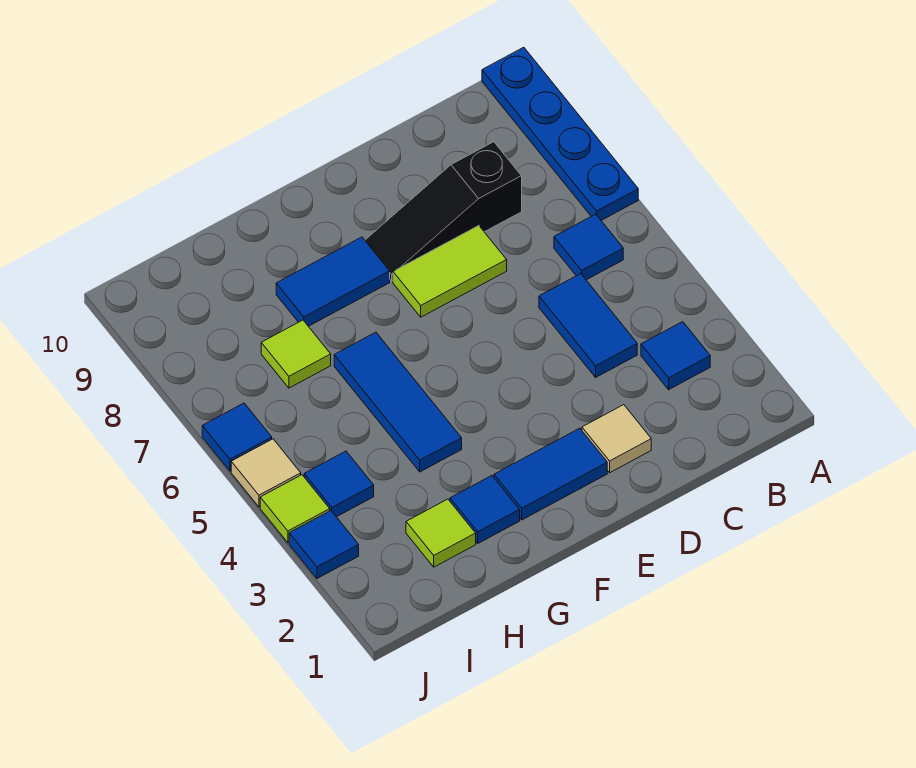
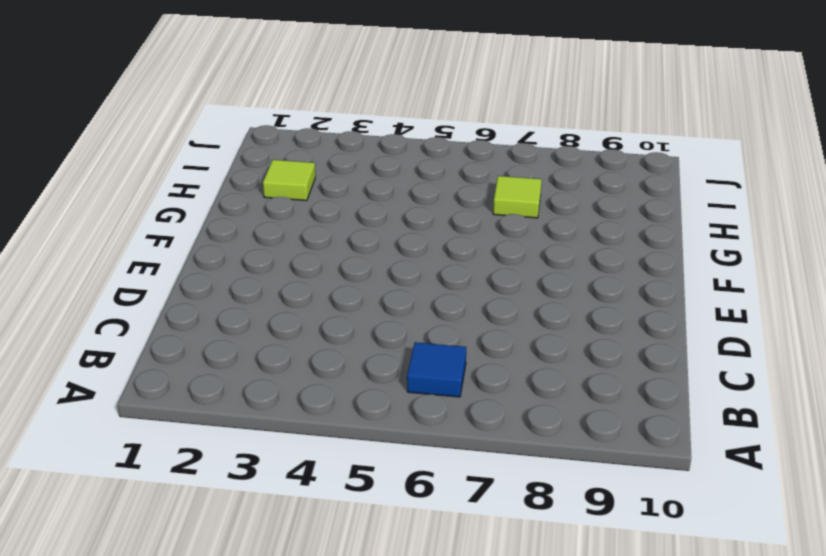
none -> blue 1x4 plate [482,47,638,220]
none -> blue 1x1 tile [641,322,710,390]
none -> blue 1x2 tile [539,274,637,377]

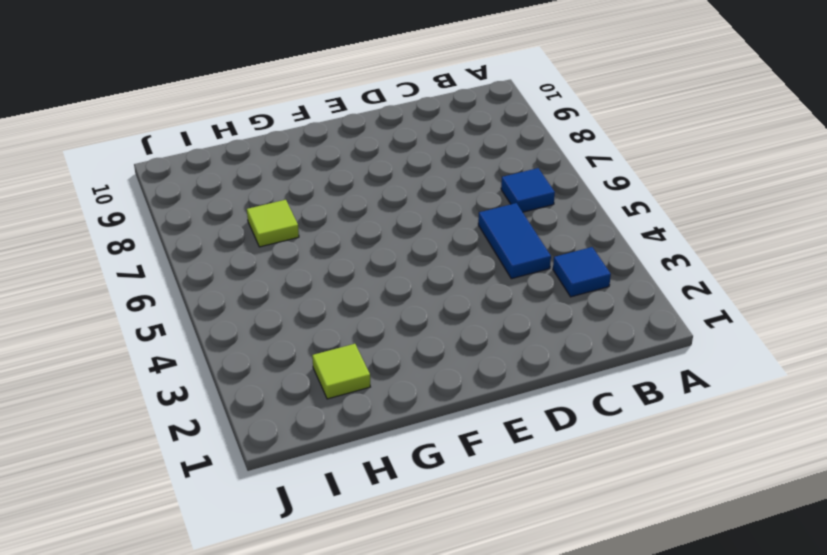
none -> blue 1x4 plate [482,47,638,220]
none -> black 1x3 slope [365,142,522,281]
none -> tan 1x1 tile [582,405,651,473]

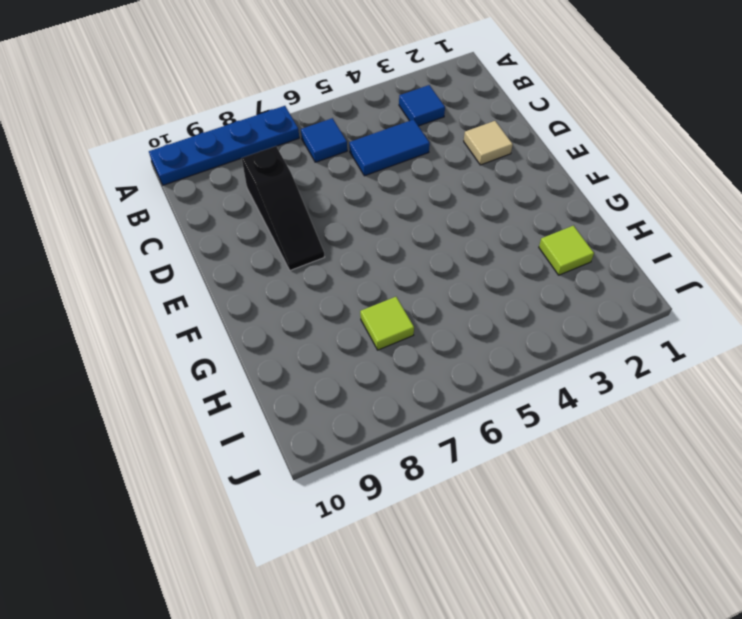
none -> lime 1x2 tile [393,226,507,317]
none -> blue 1x2 tile [494,428,607,520]
none -> blue 1x2 tile [276,237,390,326]

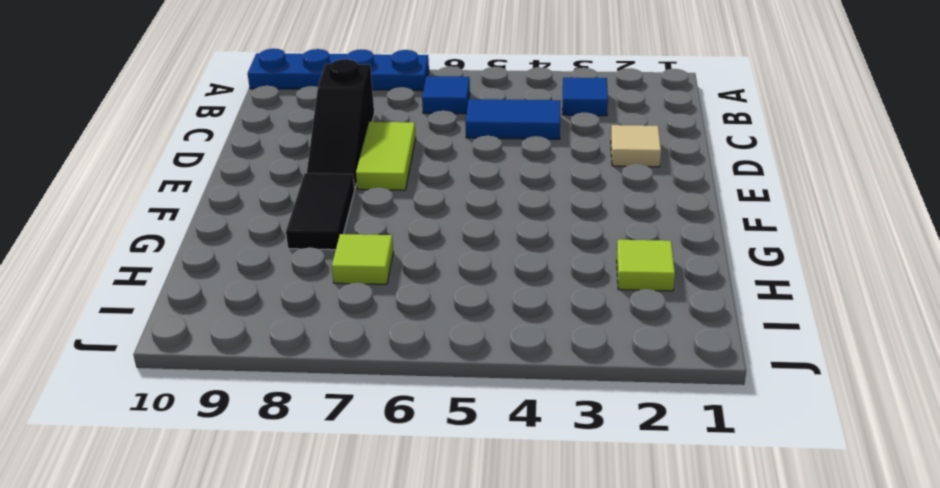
black 1x2 tile [286,173,355,250] -> blue 1x2 tile [276,237,390,326]
none -> blue 1x2 tile [494,428,607,520]
none -> blue 1x1 tile [450,476,520,543]
none -> blue 1x3 tile [334,332,462,472]

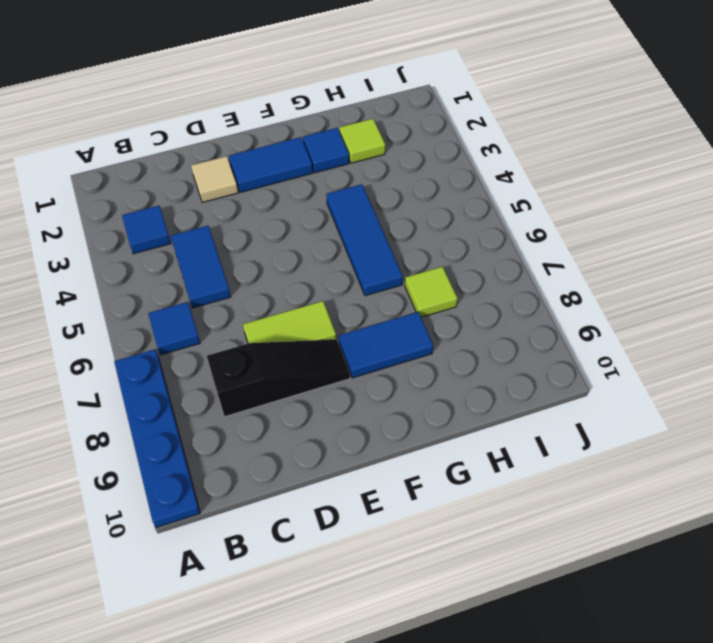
none -> blue 1x1 tile [304,451,374,517]
none -> blue 1x1 tile [289,511,359,578]
none -> lime 1x1 tile [260,475,330,543]

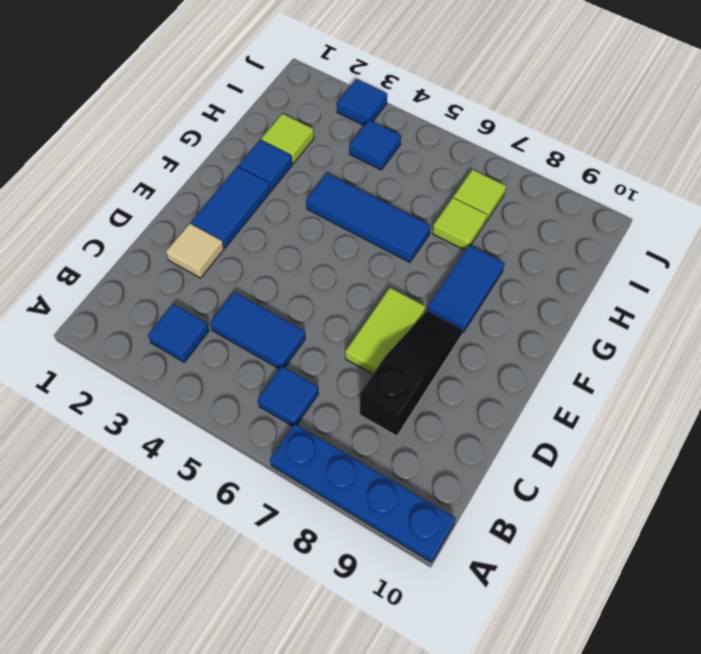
lime 1x1 tile [453,169,506,221] -> lime 1x1 tile moved to [260,475,330,543]
none -> tan 1x1 tile [231,439,301,507]
none -> blue 1x1 tile [202,403,272,471]

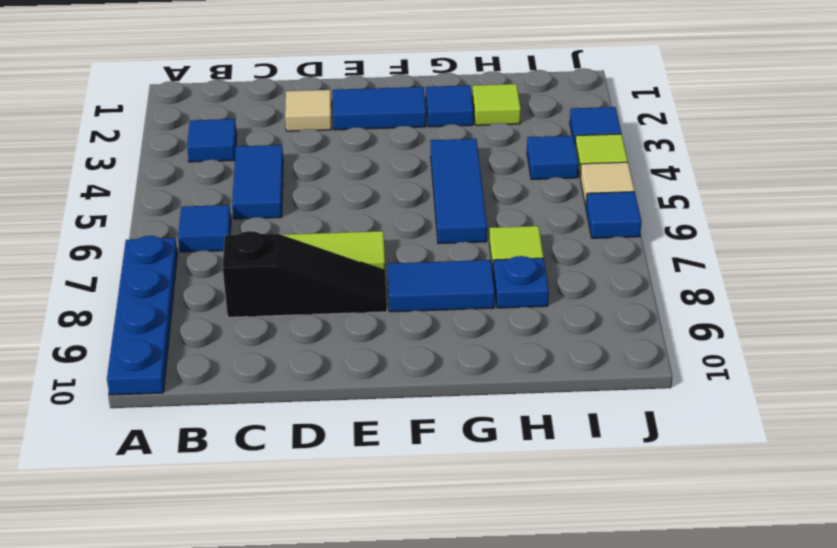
blue 1x1 plate [493,256,549,308] -> none

